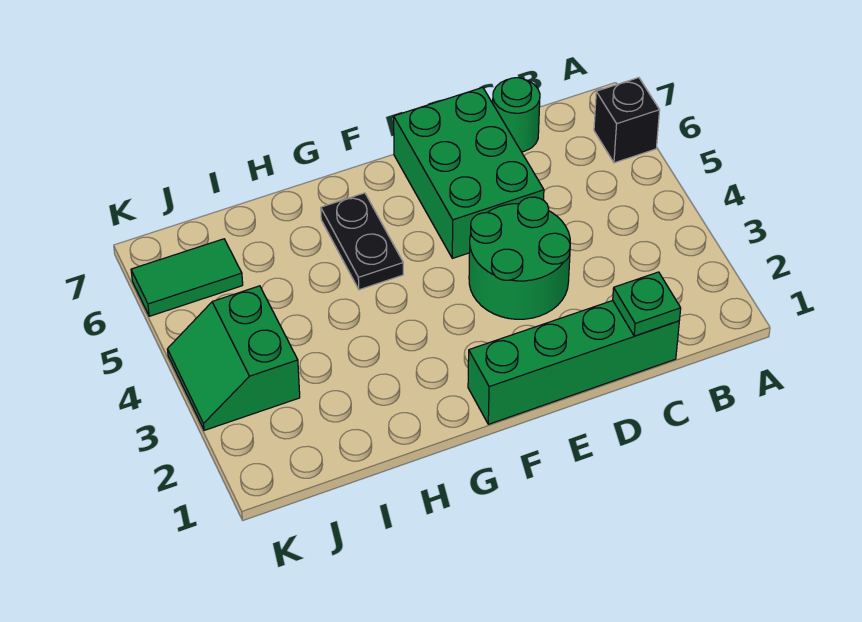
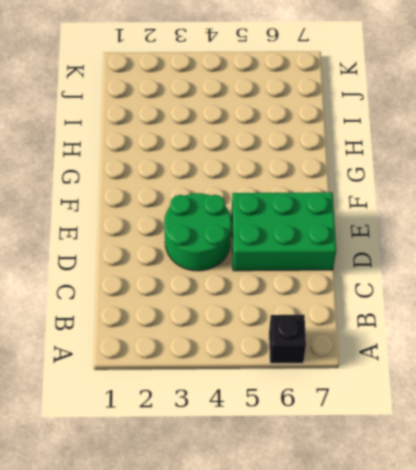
none -> green 1x4 brick [468,301,679,424]
none -> green 1x1 round brick [493,78,540,152]

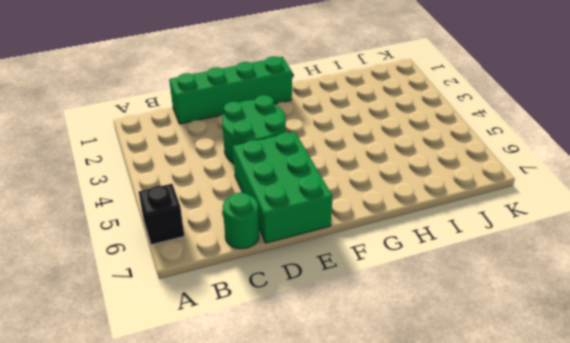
none -> black 1x2 plate [321,193,403,290]
none -> green 2x2 slope [167,286,300,430]

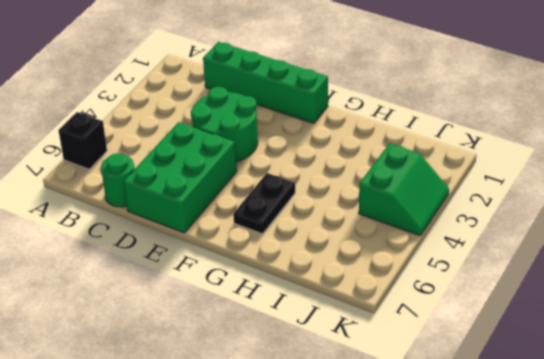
none -> green 1x2 tile [131,239,243,316]
none -> green 1x1 plate [613,272,681,336]

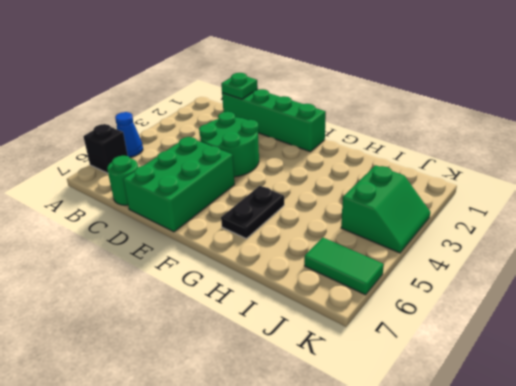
blue 1x1 cone [115,112,143,157] -> none

